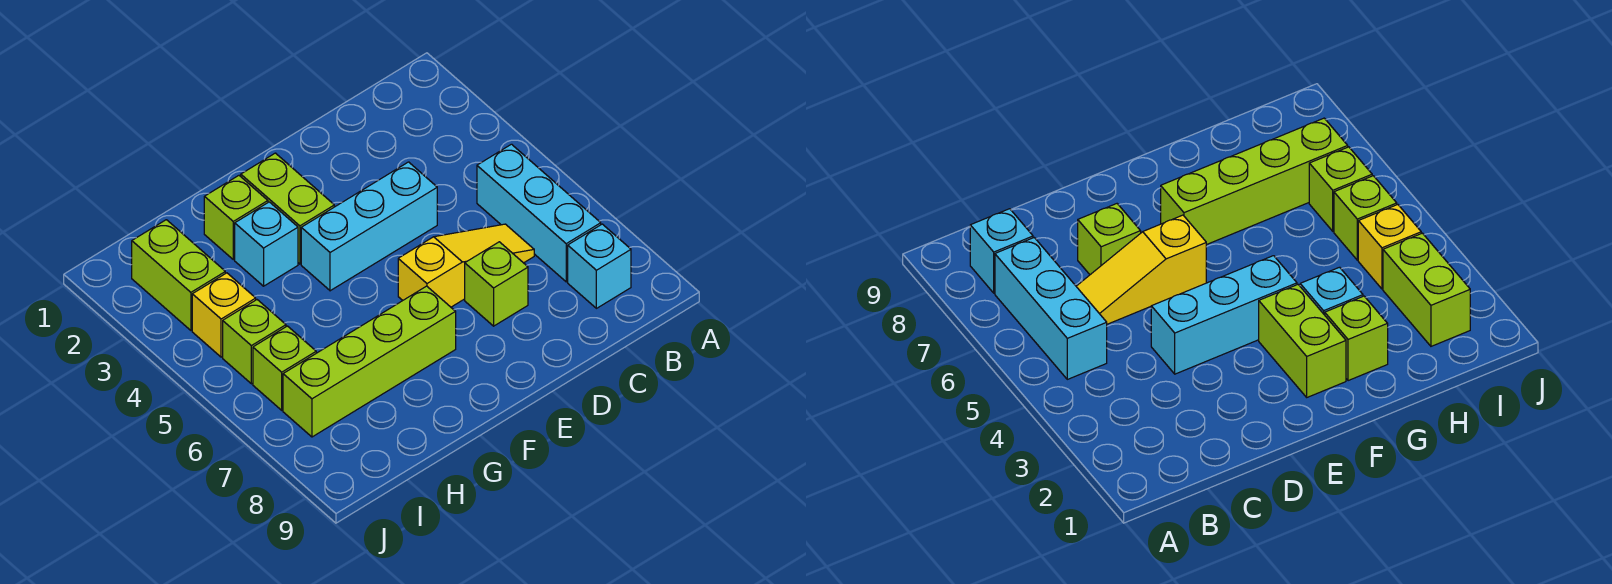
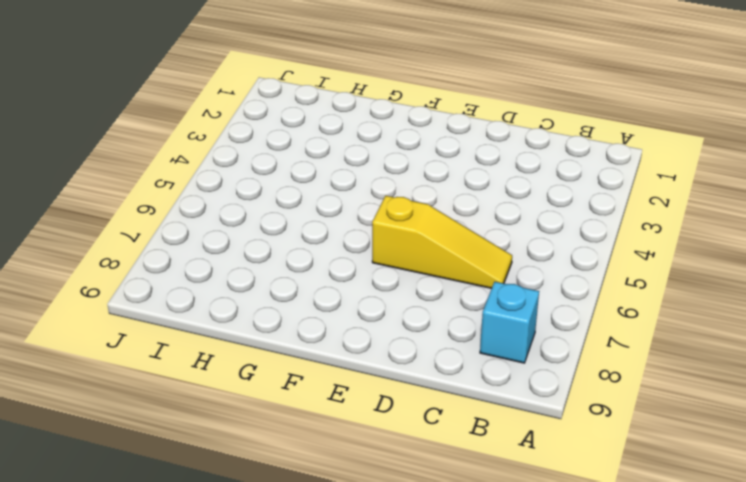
none -> cyan 1x3 brick [477,144,601,282]
none -> cyan 1x3 brick [301,162,437,291]
none -> lime 1x1 brick [465,242,528,326]

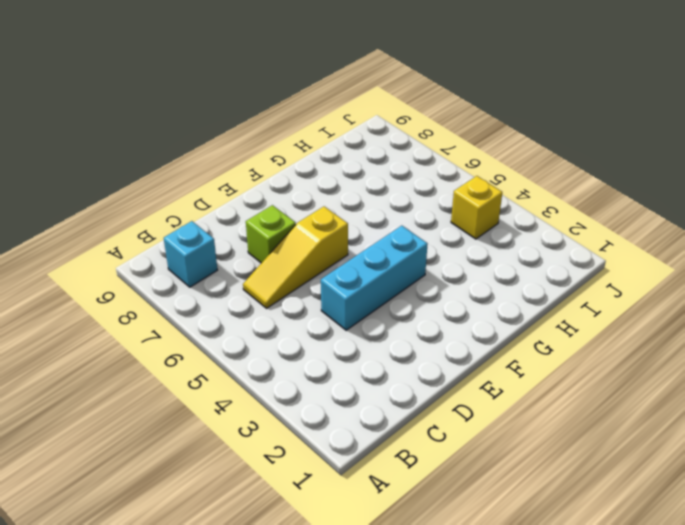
none -> cyan 1x3 brick [477,144,601,282]
none -> lime 1x2 brick [241,153,334,264]
none -> lime 1x4 brick [283,286,456,437]

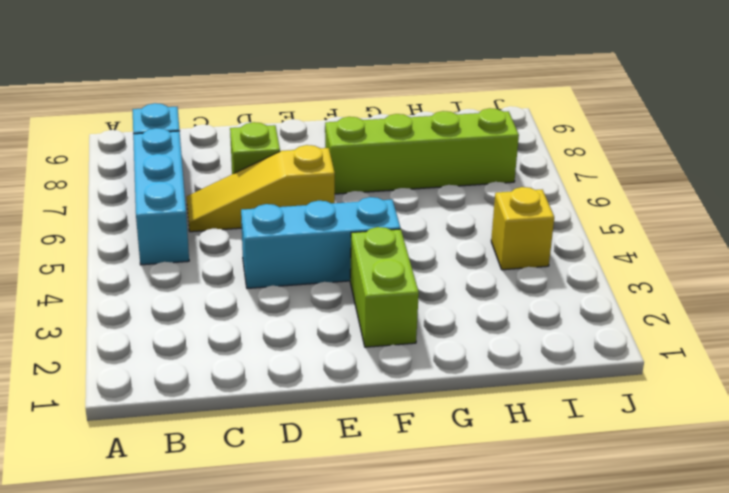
none -> lime 1x1 brick [204,176,268,260]
none -> cyan 1x1 brick [235,202,298,286]
none -> lime 1x2 brick [132,220,225,330]

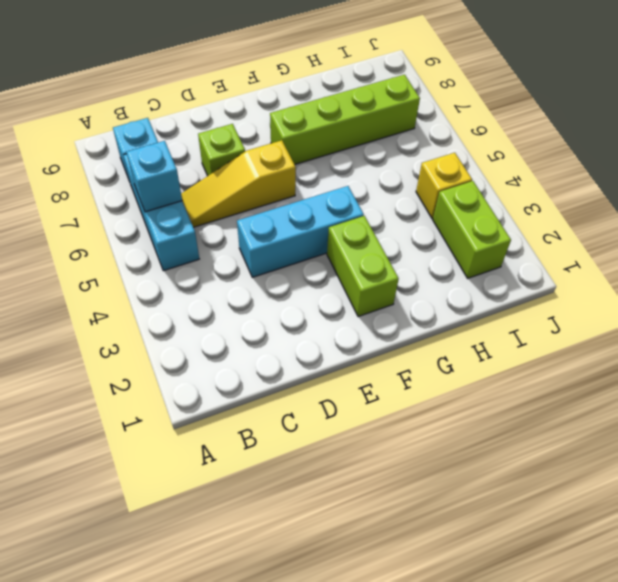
cyan 1x1 brick [126,141,182,212] -> cyan 1x1 brick moved to [235,202,298,286]
none -> lime 1x1 brick [204,176,268,260]
none -> lime 1x1 brick [223,300,286,384]
none -> lime 1x1 brick [253,326,316,410]

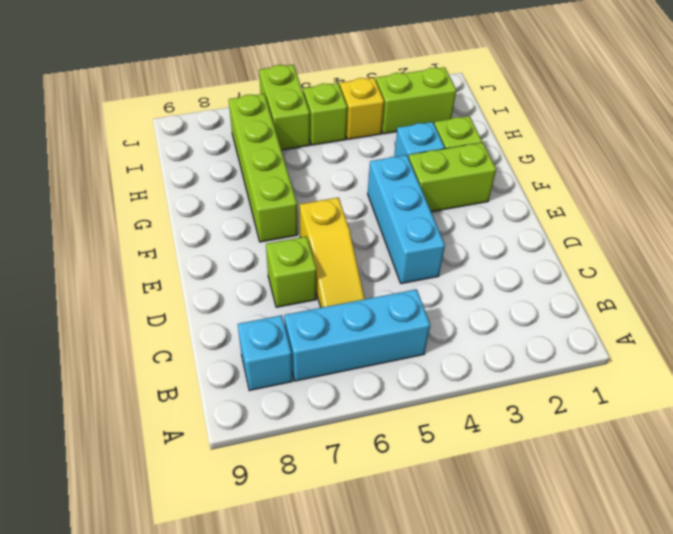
lime 1x2 brick [259,65,310,150] -> lime 1x1 brick [253,326,316,410]

